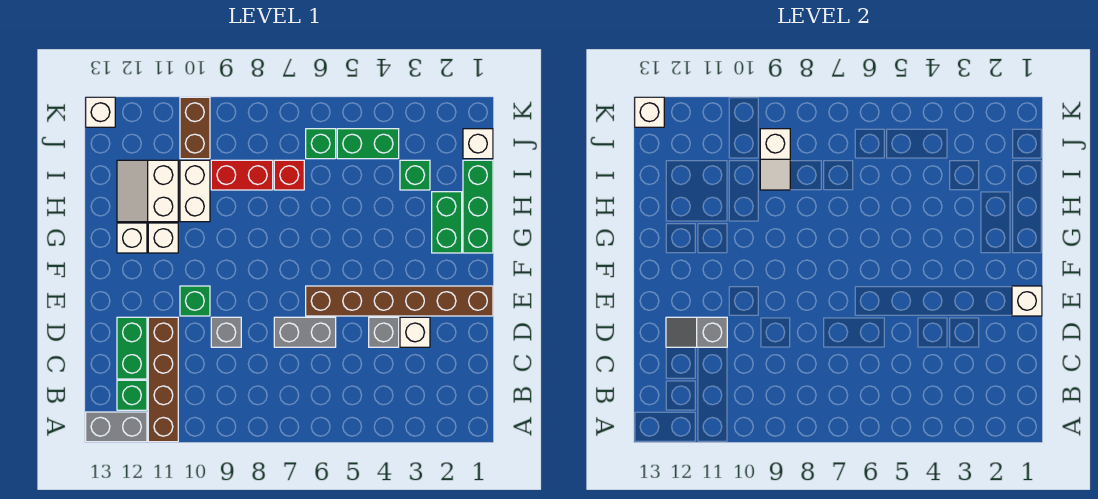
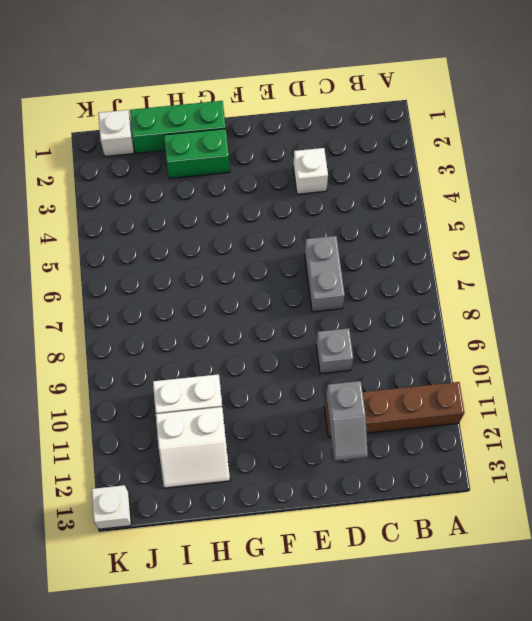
none -> grey 1x2 brick [86,412,147,442]
none -> green 1x1 brick [117,380,147,410]
none -> green 1x2 brick [117,317,147,379]

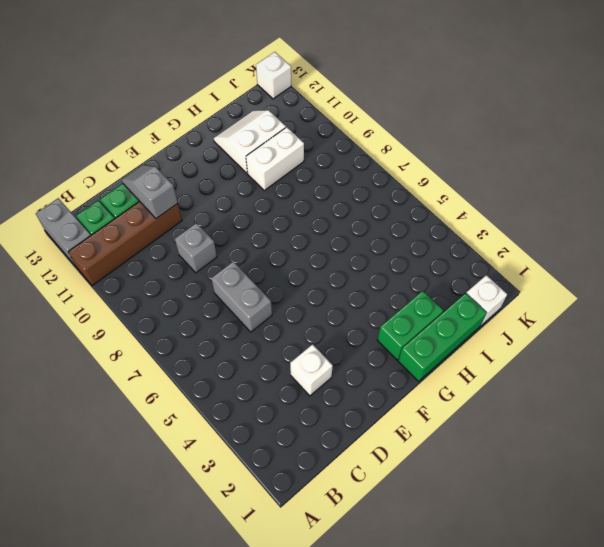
none -> grey 1x1 brick [369,317,399,347]
none -> brown 1x6 brick [306,286,493,316]
none -> green 1x1 brick [180,286,210,316]

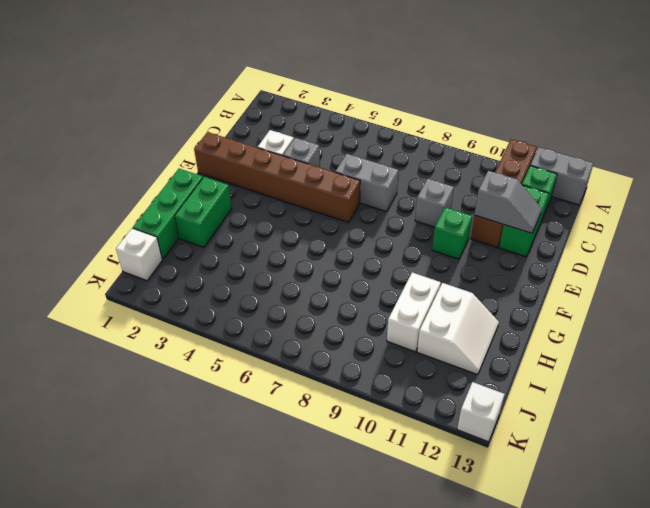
none -> white 1x1 brick [148,223,178,253]
none -> white 1x1 brick [117,223,147,253]
none -> green 1x1 brick [400,160,430,190]

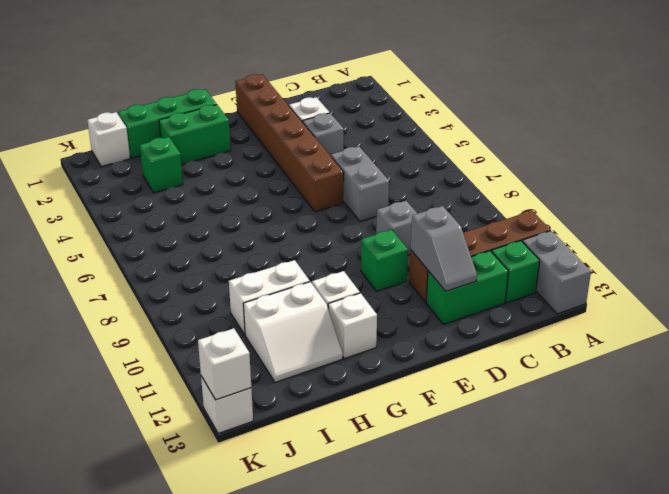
none -> red 1x1 brick [274,160,304,190]
none -> red 1x2 brick [211,160,273,190]
none -> green 1x2 brick [337,129,399,159]

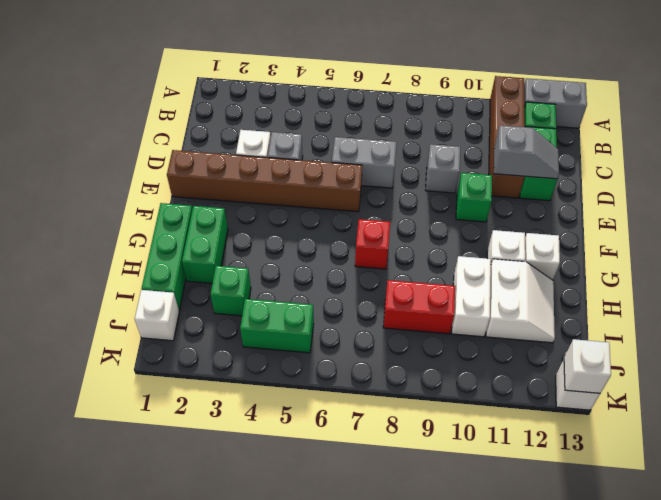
red 1x1 brick [355,219,390,269] -> red 1x1 brick moved to [274,160,304,190]
none -> green 1x1 brick [306,129,336,159]
none -> brown 1x2 brick [180,97,210,159]
none -> white 1x1 brick [1012,286,1042,316]

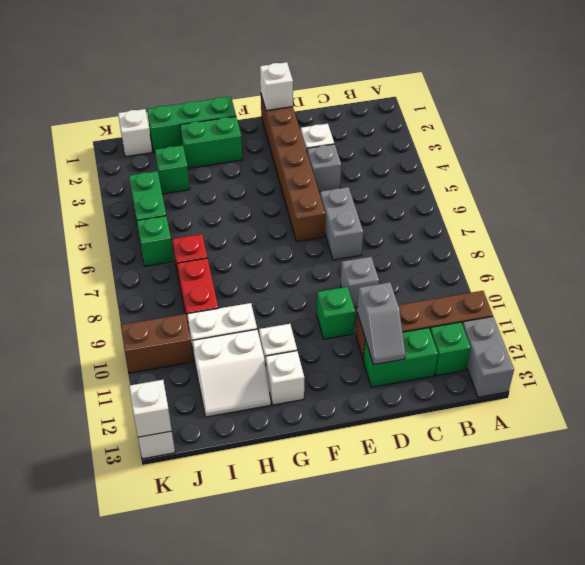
none -> white 1x2 slope [760,129,790,190]

